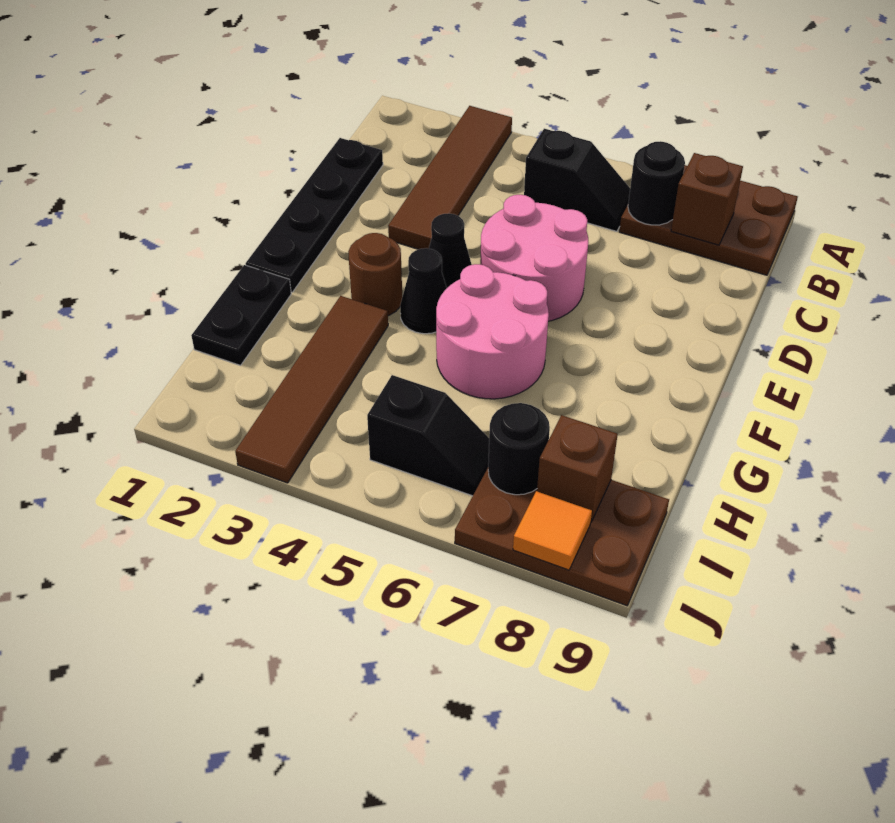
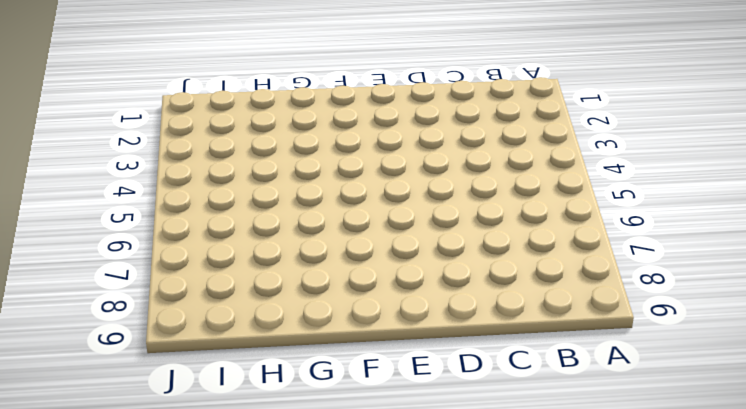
none -> brown 1x4 tile [388,106,512,249]
none -> brown 2x3 plate [619,165,798,275]
none -> black 1x2 slope [524,129,630,231]

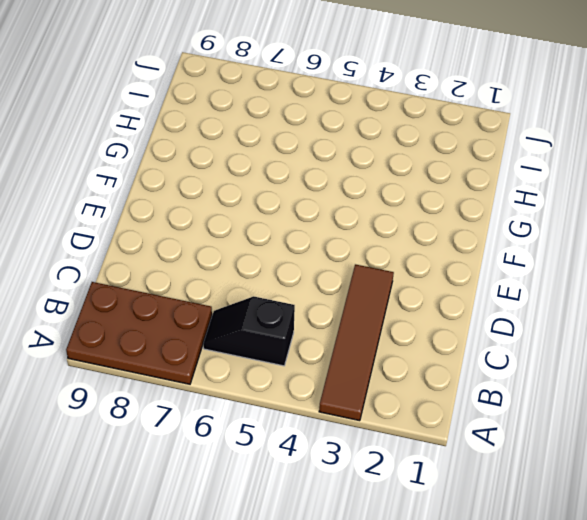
none -> black 1x4 plate [246,138,383,292]
none -> pink 2x2 round brick [480,195,588,321]
none -> black 1x1 cone [429,213,472,288]

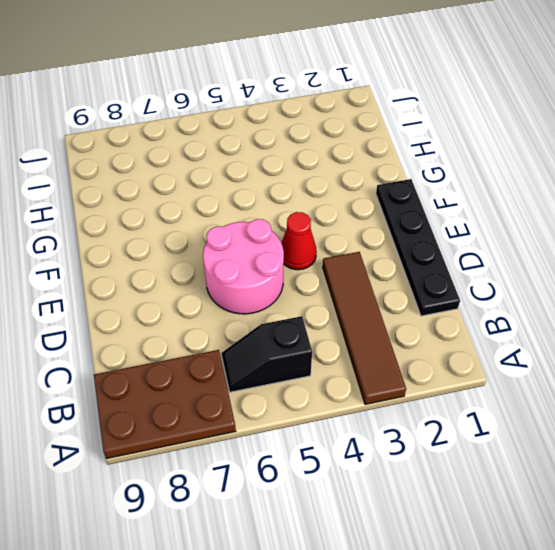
red 1x1 cone [281,212,317,270] -> black 1x1 cone [429,213,472,288]
none -> brown 1x1 round brick [348,233,402,316]
none -> black 1x1 cone [400,248,447,334]
none -> pink 2x2 round brick [436,264,549,399]

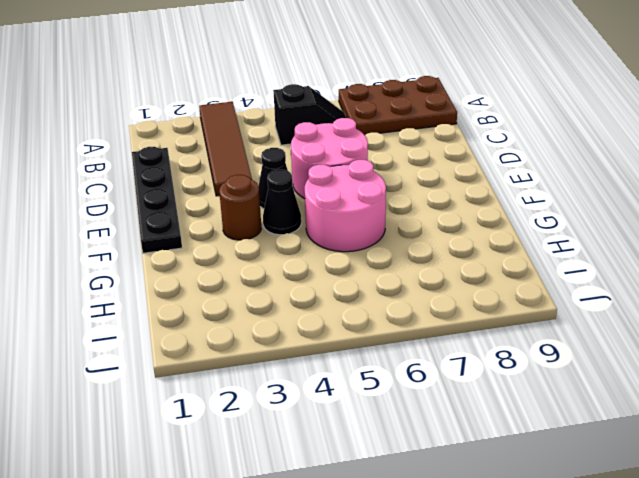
none -> black 1x2 plate [191,265,291,365]
none -> brown 1x4 tile [235,296,388,483]
none -> black 1x2 slope [367,375,489,496]

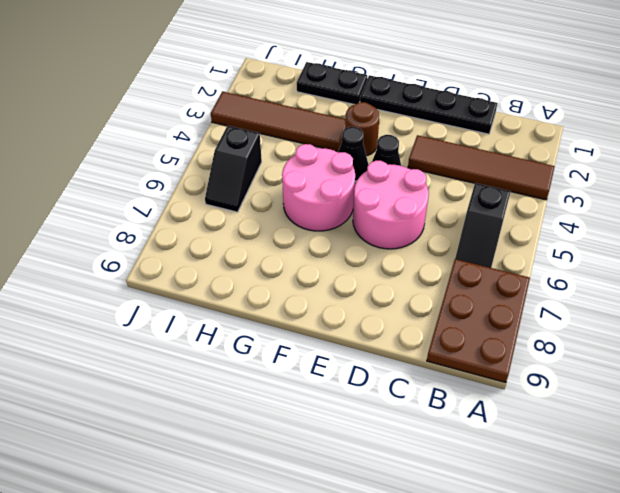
none -> brown 2x3 plate [455,468,669,606]
none -> black 1x1 round brick [628,141,685,225]
none -> brown 1x1 brick [671,153,743,245]

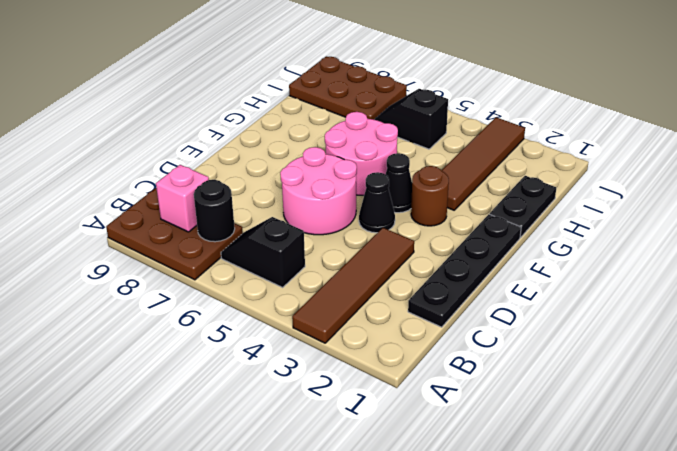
pink 1x1 brick [156,165,209,232] -> brown 1x1 brick [671,153,743,245]
none -> black 1x1 round brick [488,403,550,495]
none -> brown 1x1 brick [537,415,618,522]
none -> orange 1x1 tile [513,491,592,570]

